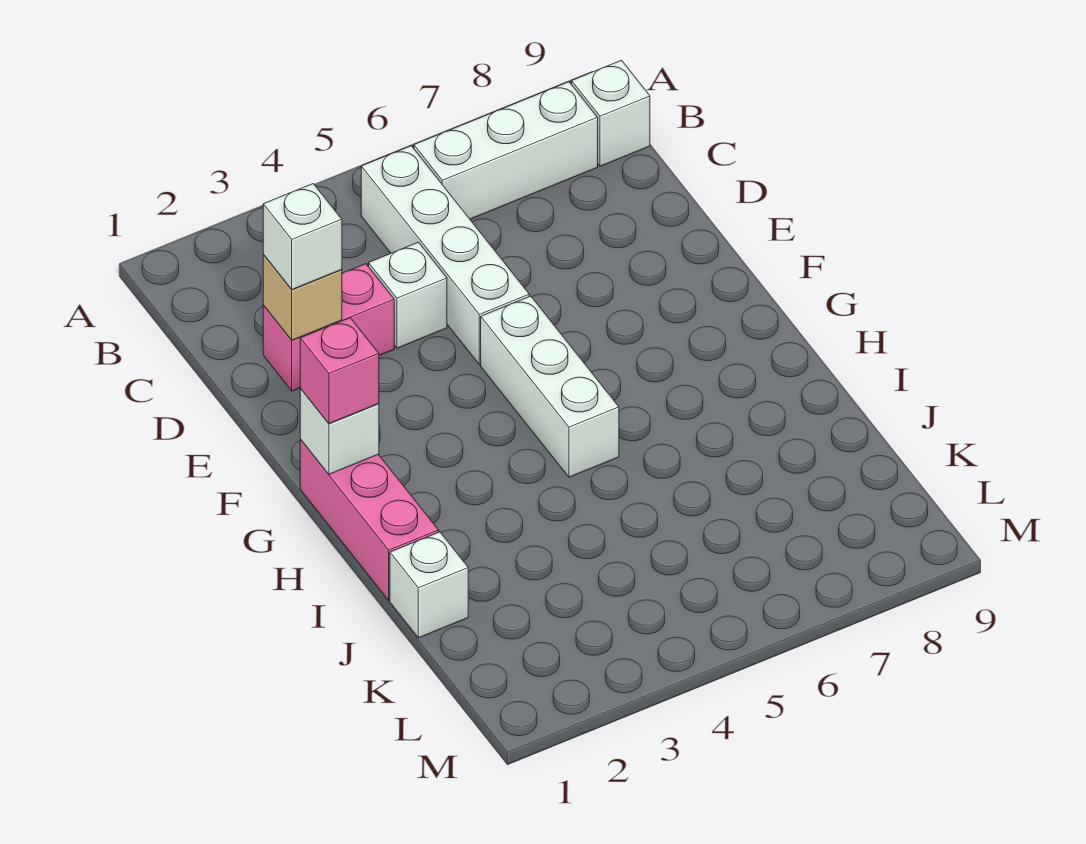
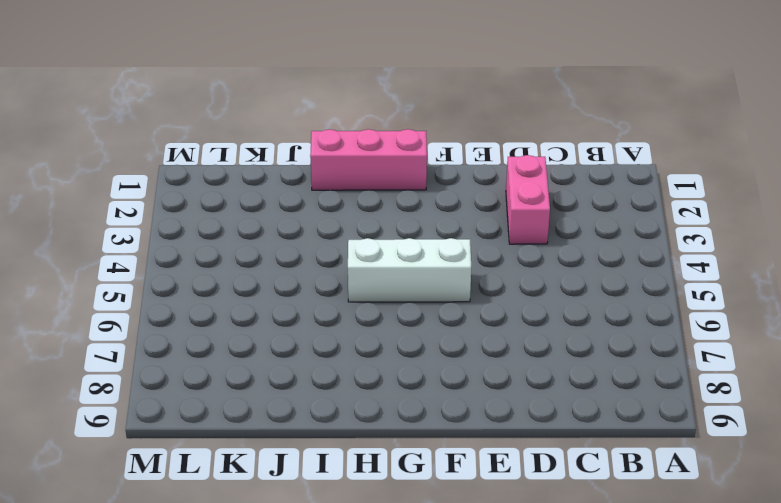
none -> white 1x4 brick [361,146,529,365]
none -> white 1x3 brick [414,82,598,219]
none -> white 1x1 brick [572,60,650,166]

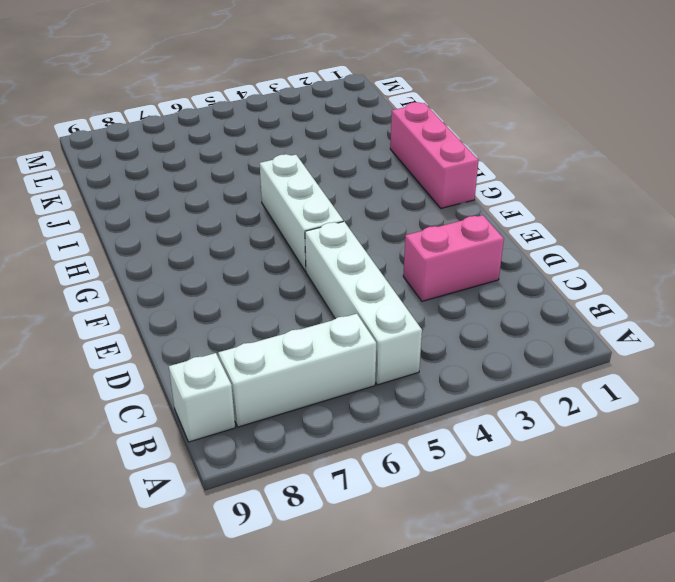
none -> white 1x1 brick [369,242,447,348]
none -> white 1x1 brick [390,532,468,638]
none -> tan 1x1 brick [263,255,342,340]

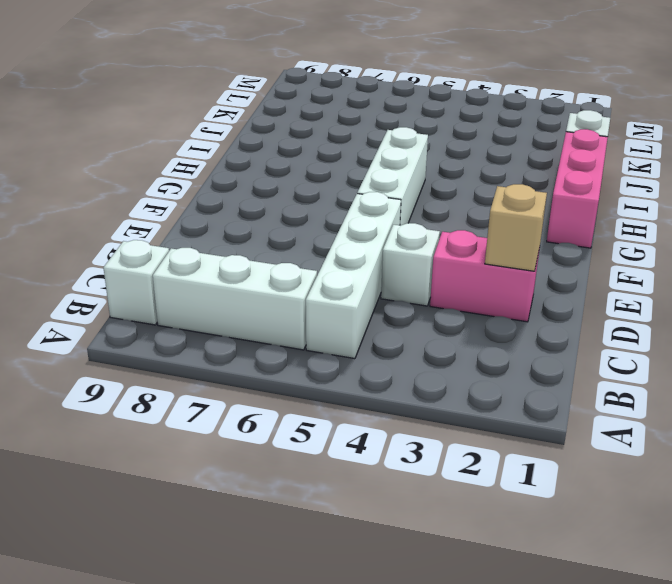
none -> white 1x1 brick [300,389,379,474]
none -> white 1x1 brick [263,184,342,289]
none -> pink 1x1 brick [300,318,379,424]

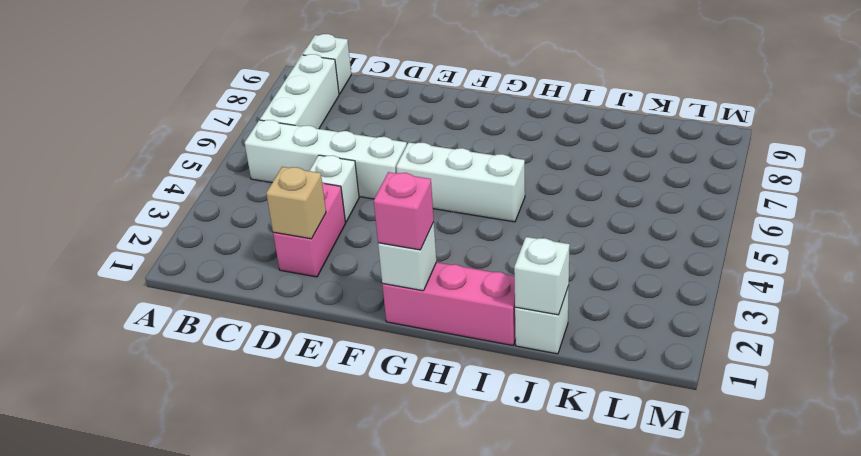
white 1x1 brick [514,237,570,315] -> white 1x1 brick moved to [263,184,342,289]

